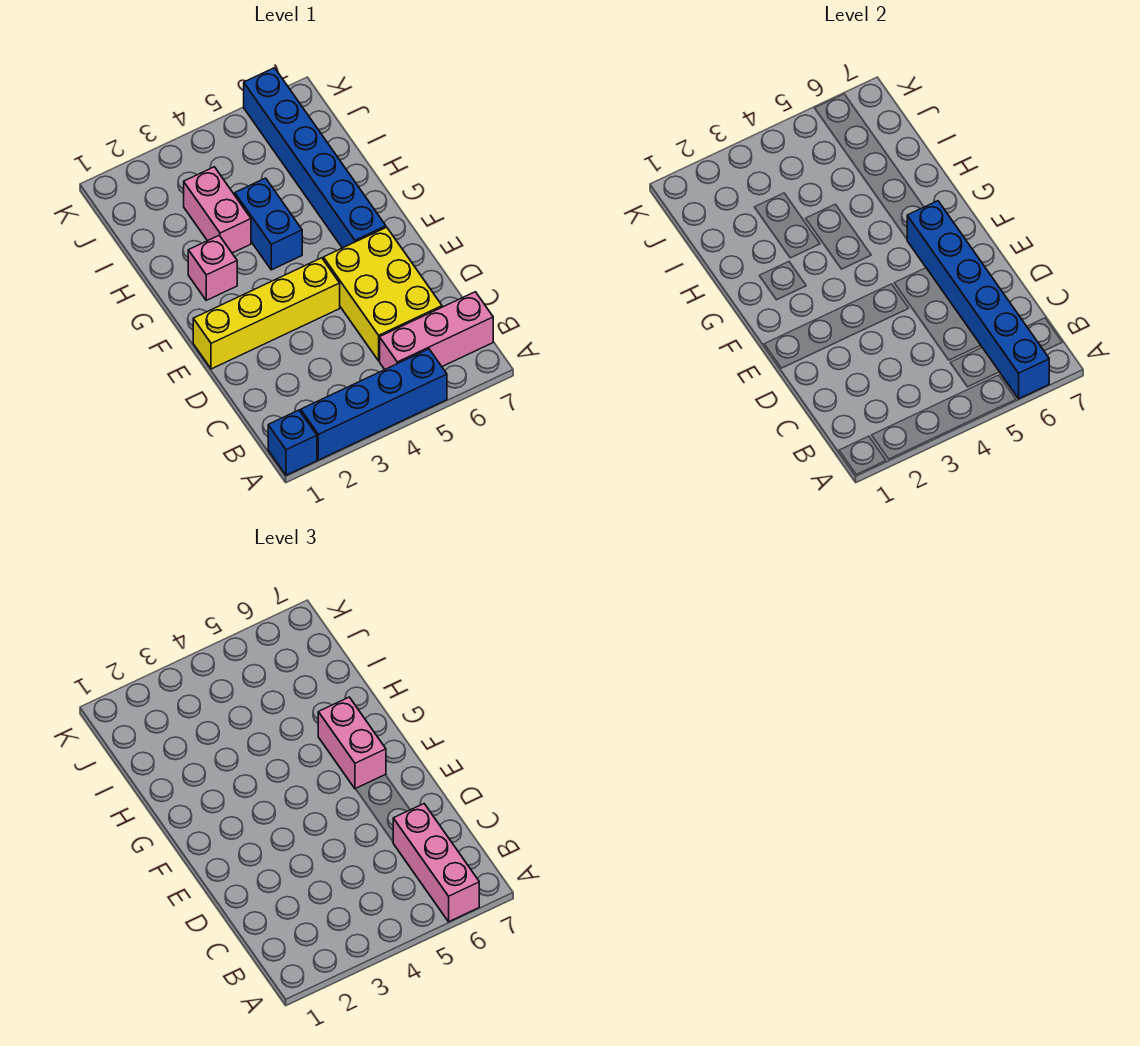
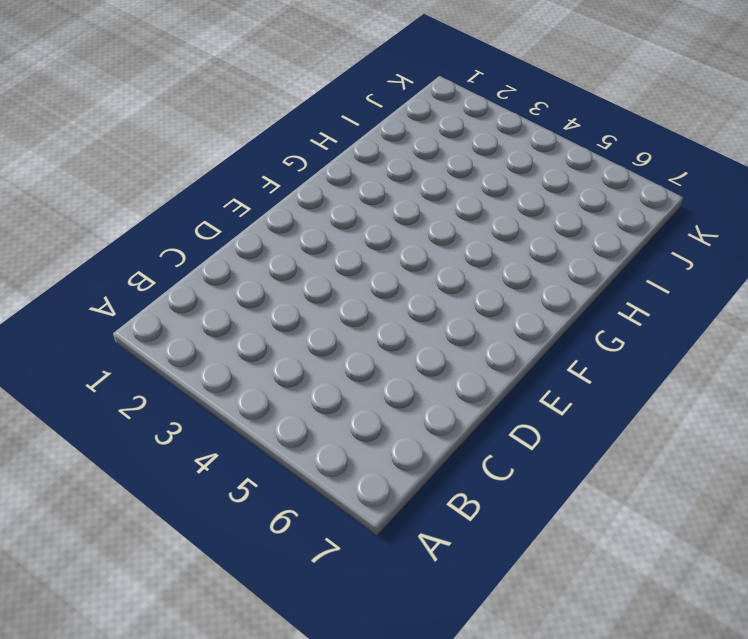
none -> blue 1x1 brick [268,410,317,475]
none -> blue 1x4 brick [301,349,447,460]
none -> pink 1x3 brick [380,292,493,370]

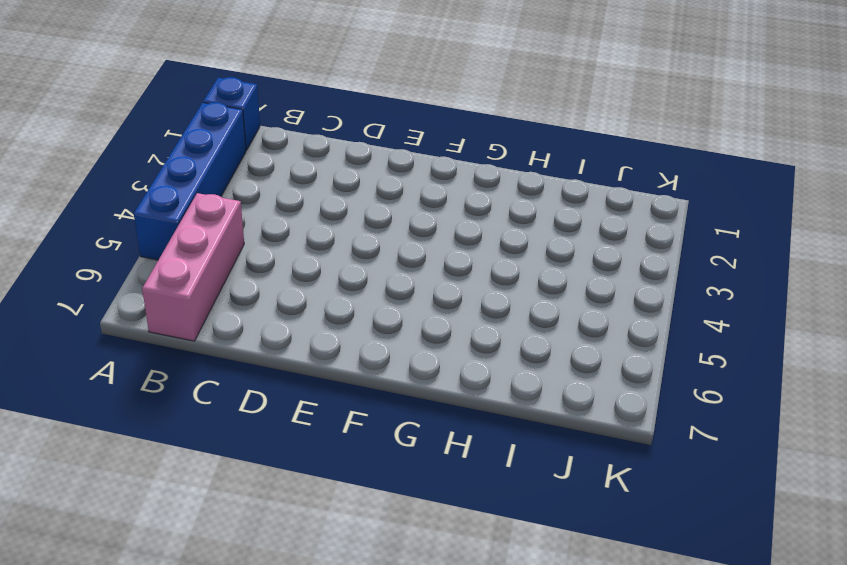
none -> yellow 2x3 brick [323,227,442,361]
none -> yellow 1x4 brick [193,258,340,369]
none -> blue 1x6 brick [244,68,386,248]

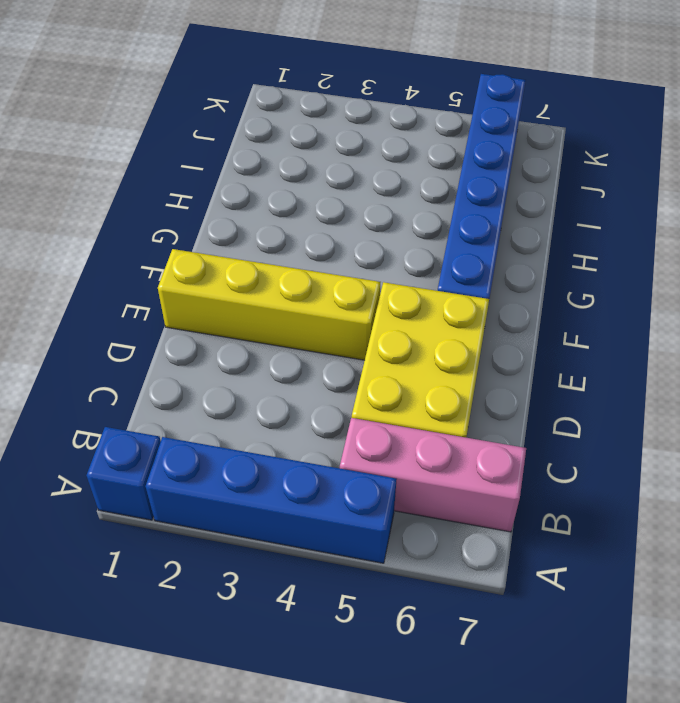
none -> pink 1x1 brick [188,235,237,300]
none -> blue 1x2 brick [235,178,302,270]
none -> pink 1x2 brick [184,167,251,253]

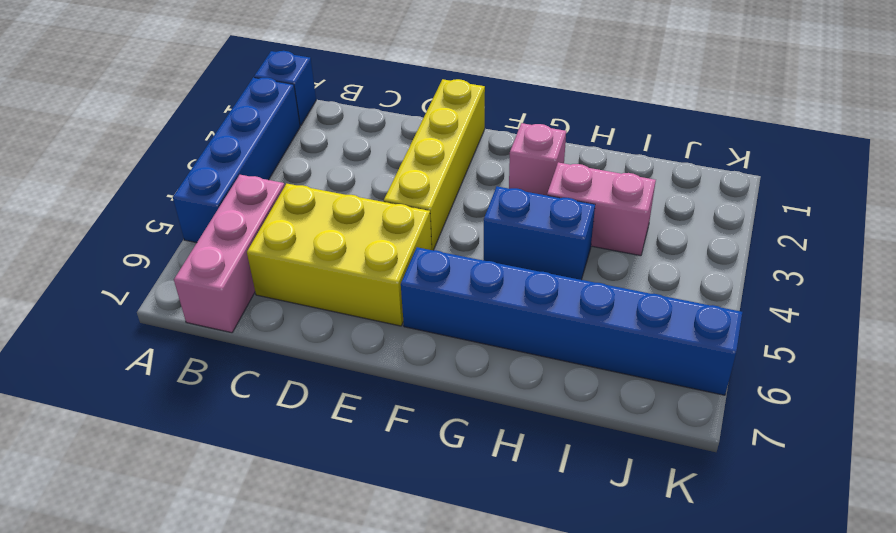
none -> blue 1x6 brick [907,201,1049,399]
none -> pink 1x3 brick [393,804,479,922]
none -> pink 1x2 brick [318,697,386,789]

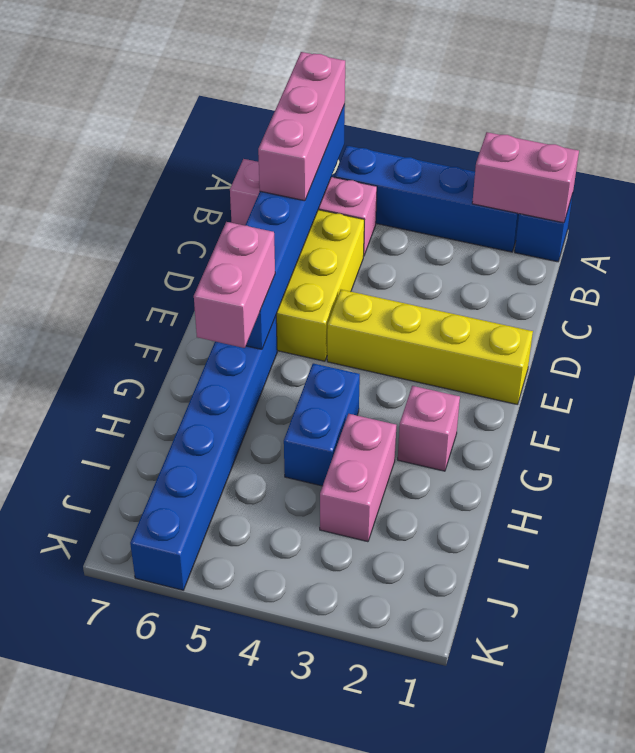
pink 1x2 brick [472,132,579,223] -> none

